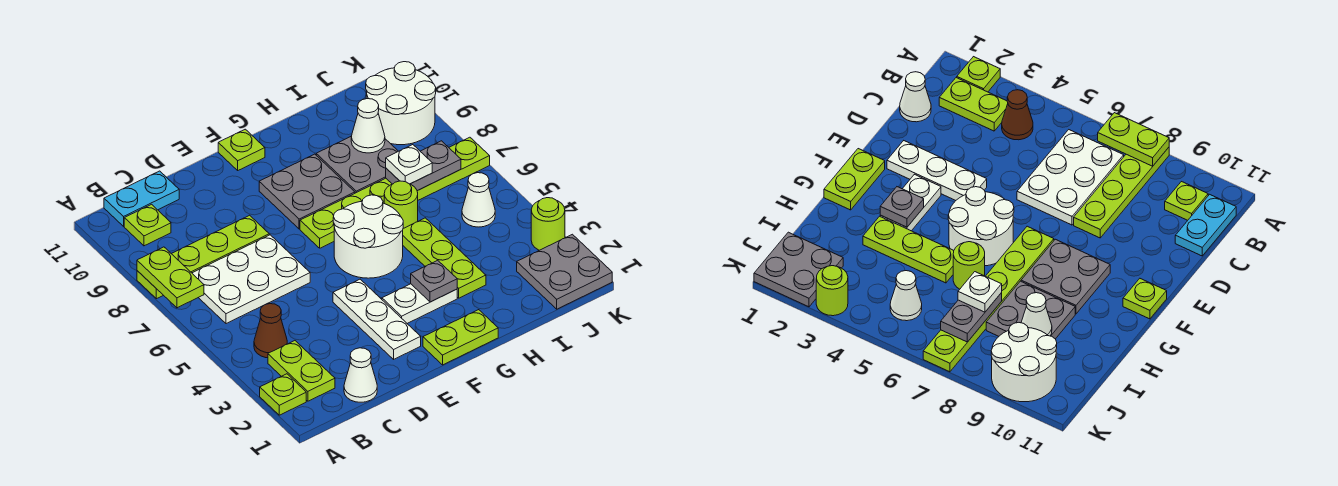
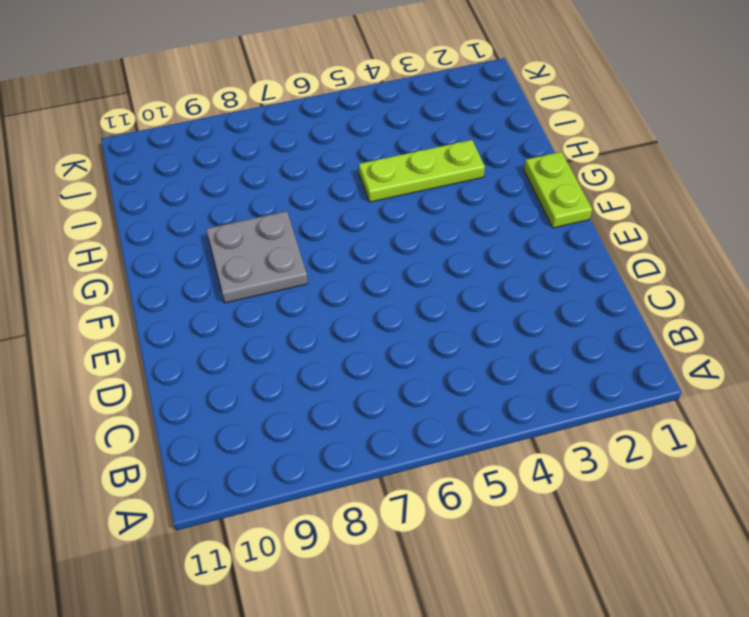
none -> lime 1x1 plate [260,374,306,415]
none -> lime 1x4 plate [137,215,269,299]
none -> lime 1x2 plate [268,341,335,401]

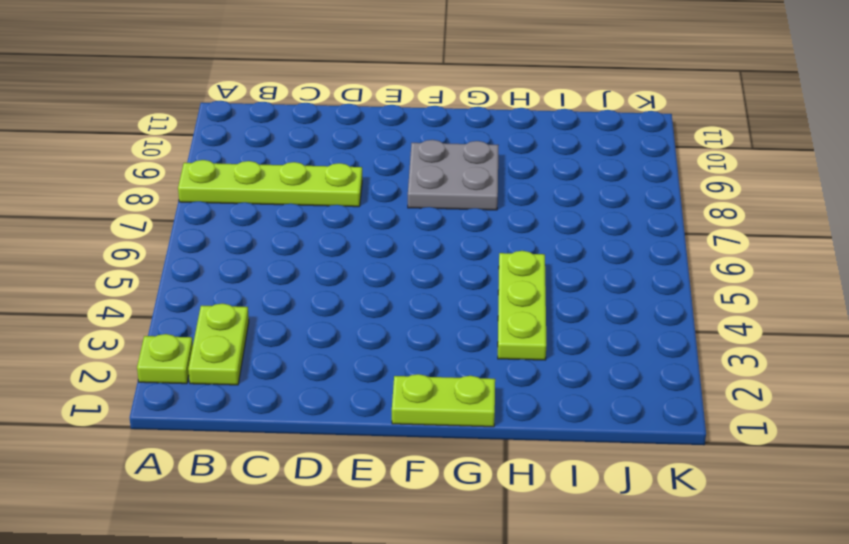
none -> brown 1x1 cone [254,304,287,358]
none -> white 2x3 plate [192,235,310,324]
none -> lime 1x1 plate [124,204,171,246]

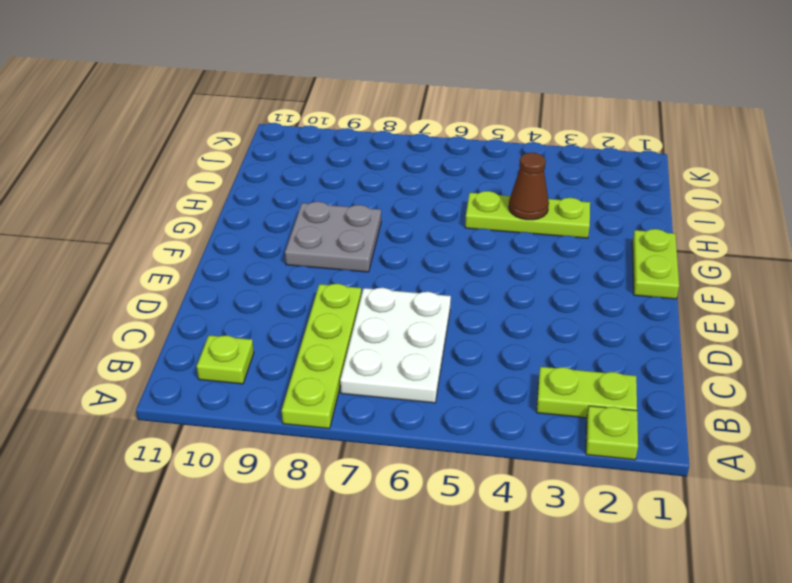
brown 1x1 cone [509,153,549,220] -> brown 1x1 cone moved to [254,304,287,358]
none -> cyan 1x2 plate [104,171,179,226]
none -> white 1x1 cone [344,348,377,402]
none -> white 1x3 plate [333,279,421,359]

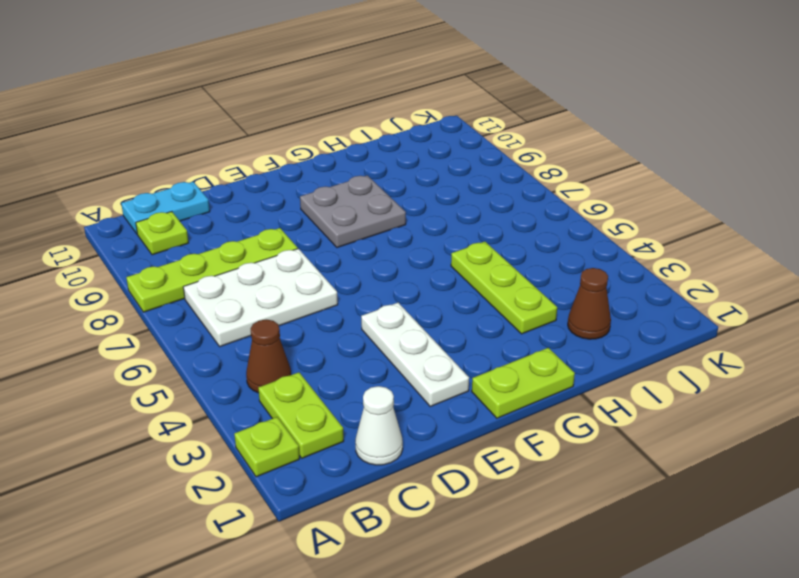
brown 1x1 cone [568,268,611,339] -> none
none -> white 1x2 plate [382,284,457,323]
none -> white 2x2 round brick [333,195,403,278]
none -> lime 1x6 plate [300,137,490,248]

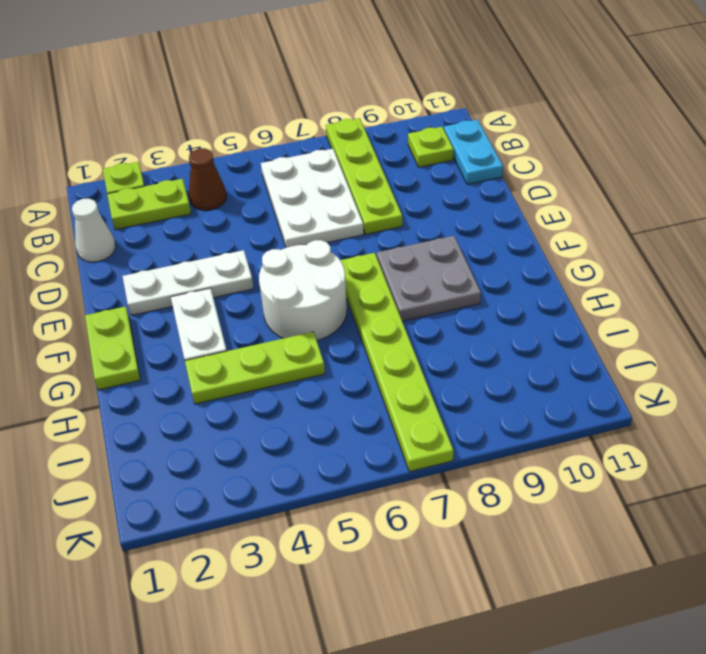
none -> lime 1x1 plate [218,129,265,170]
none -> lime 1x1 round brick [384,181,418,228]
none -> grey 2x2 plate [316,137,398,193]

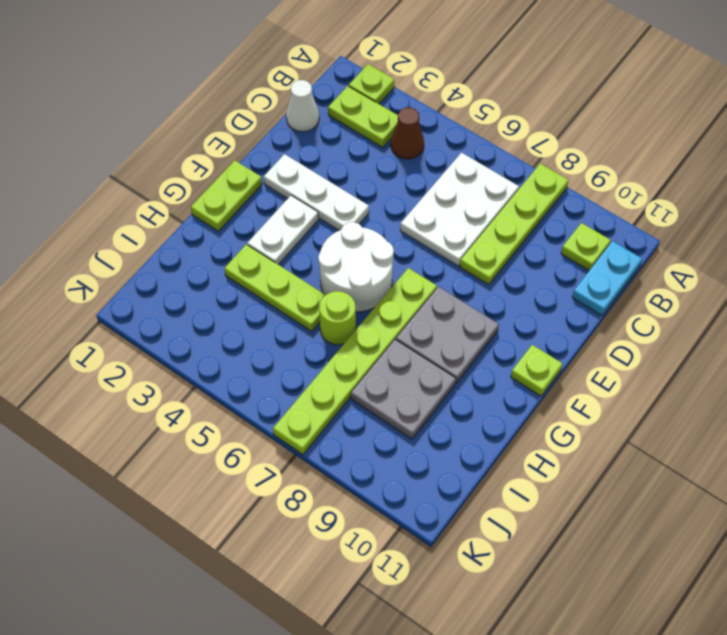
none -> grey 2x2 plate [517,234,612,309]
none -> white 1x1 cone [462,173,495,227]
none -> white 2x2 round brick [366,62,436,145]

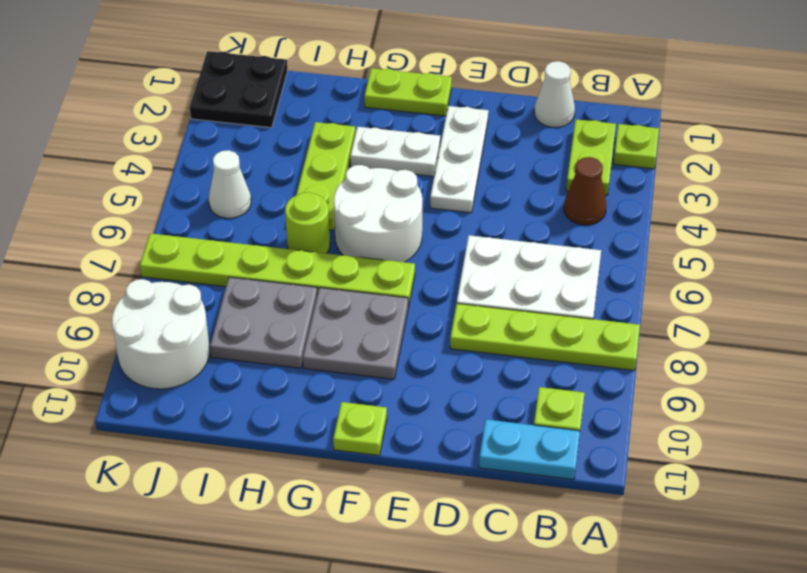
black 2x2 plate [190,51,287,128] -> grey 2x2 plate [517,234,612,309]
none -> lime 1x1 round brick [531,198,565,250]
none -> lime 1x2 plate [137,247,204,308]
none -> grey 1x1 plate [411,260,457,302]

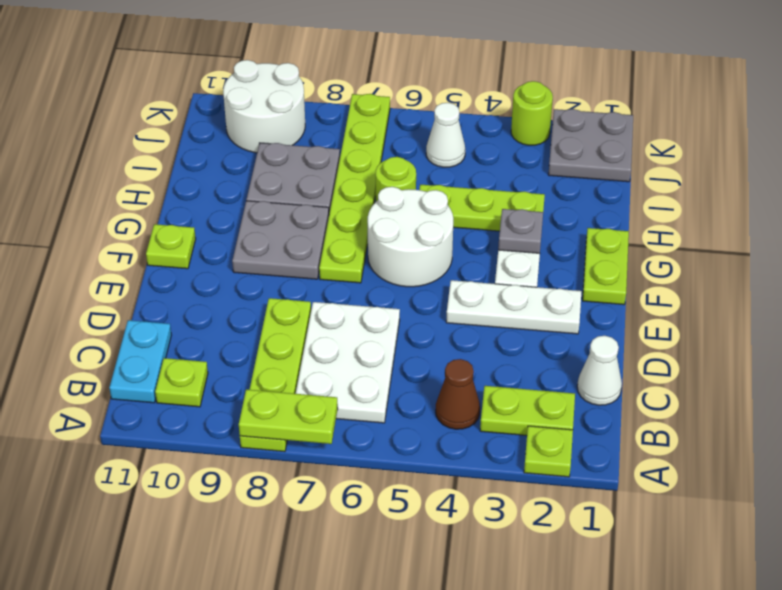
none -> grey 1x2 plate [386,141,461,191]
none -> white 1x1 cone [351,99,385,153]
none -> white 1x1 plate [386,145,432,184]

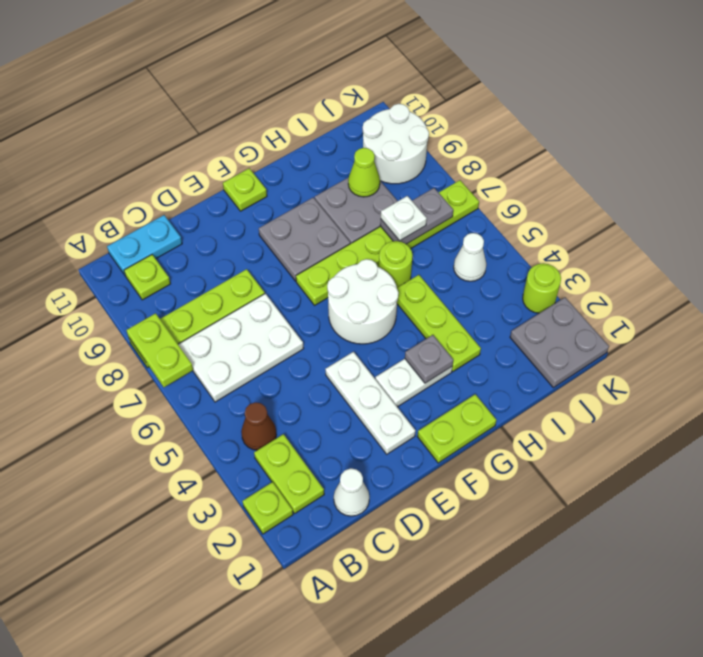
lime 1x1 cone [348,148,380,197] -> white 1x1 cone [351,99,385,153]

